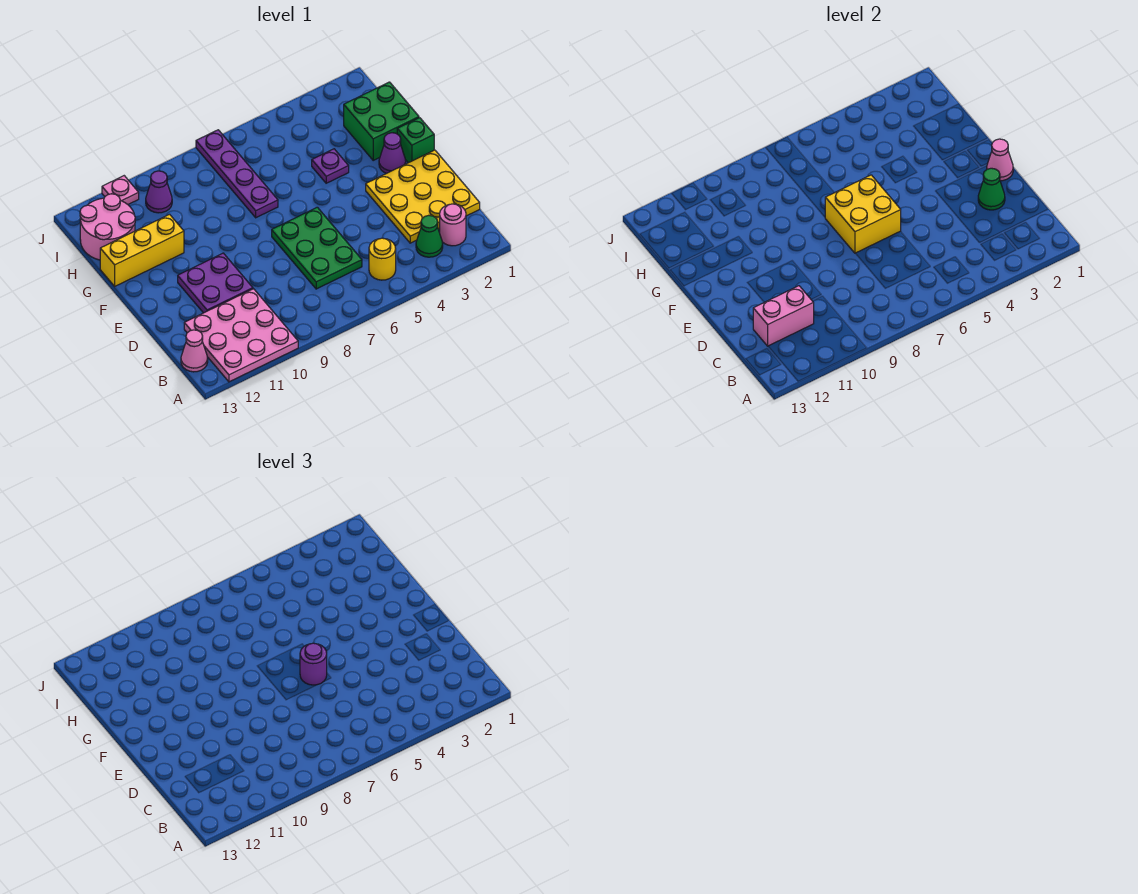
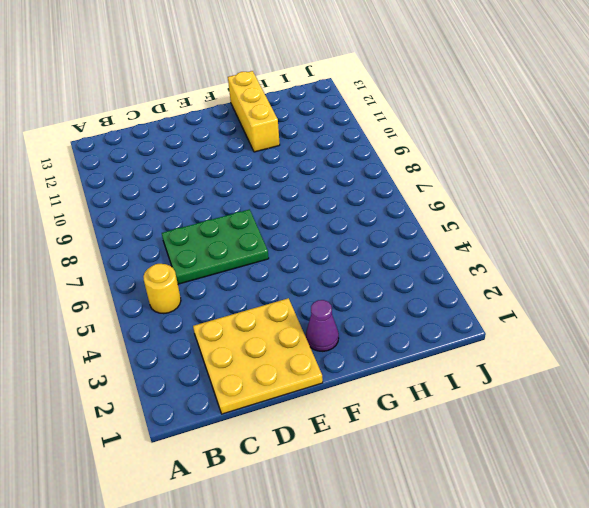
none -> pink 3x3 plate [184,289,298,382]
none -> pink 1x1 round brick [440,204,466,246]
none -> green 1x1 cone [416,215,443,257]

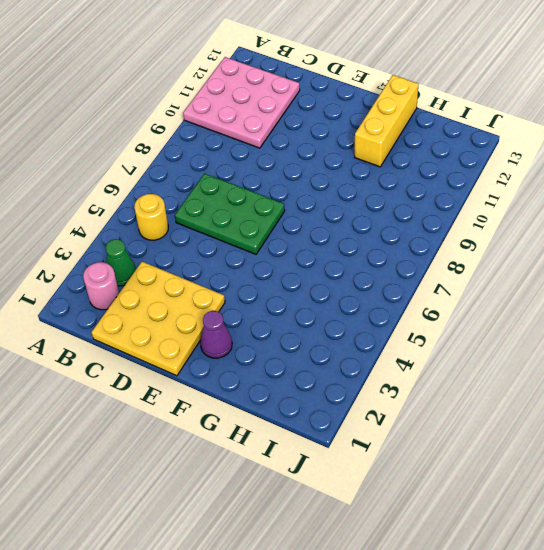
none -> pink 1x1 cone [181,330,208,372]
none -> purple 2x2 plate [178,253,253,313]
none -> green 1x1 brick [397,118,434,163]

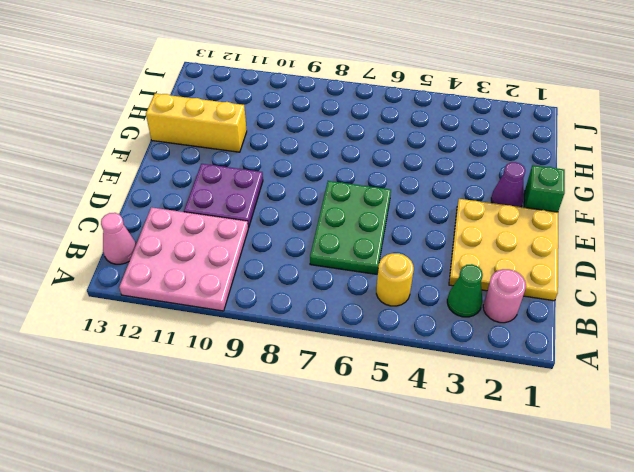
none -> green 2x2 brick [344,82,419,160]
none -> purple 1x1 plate [312,149,349,183]
none -> purple 1x4 plate [196,130,278,218]

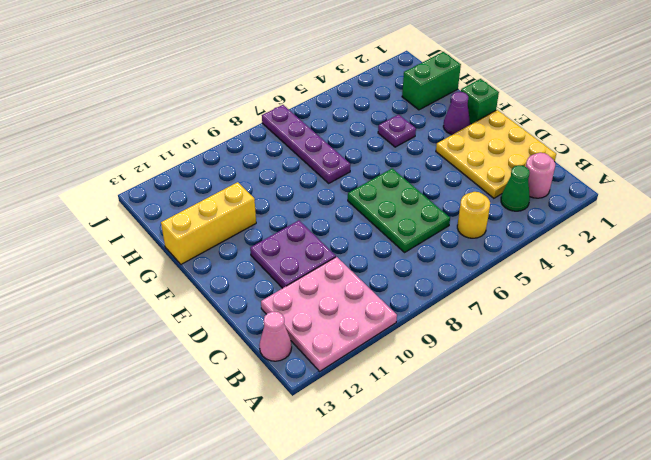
green 1x2 brick [402,52,461,110] -> green 2x2 brick [344,82,419,160]
none -> pink 2x2 round brick [80,194,135,260]
none -> purple 1x1 cone [146,171,172,213]
none -> pink 1x1 plate [102,176,139,204]

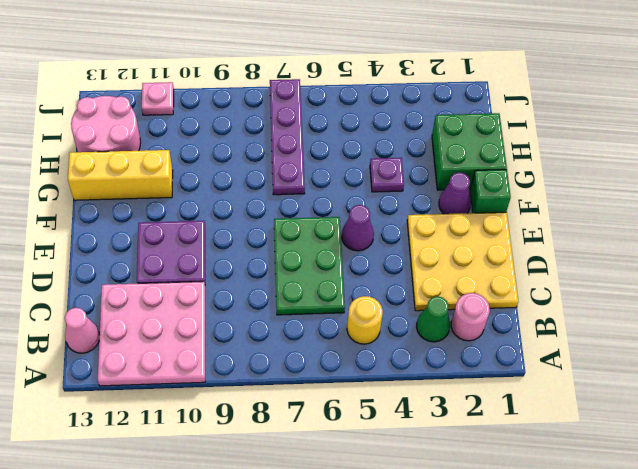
purple 1x1 cone [342,205,374,251] -> purple 1x1 cone moved to [146,171,172,213]
none -> pink 1x2 brick [753,286,814,346]
none -> green 1x1 cone [978,168,1005,210]
none -> pink 1x1 cone [987,139,1013,181]

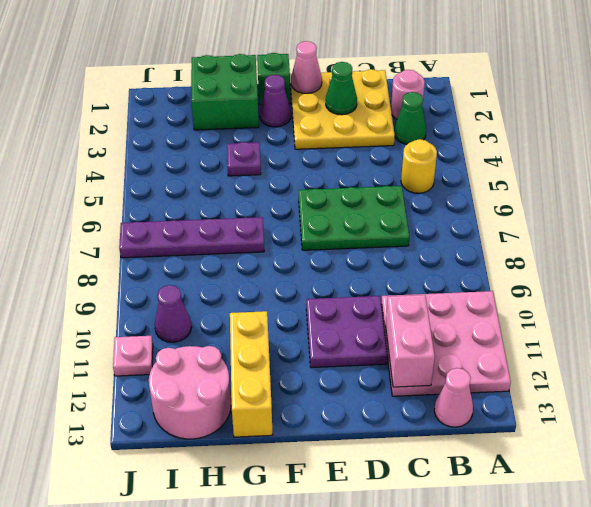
none -> yellow 2x2 brick [825,175,901,253]
none -> purple 1x1 round brick [300,643,327,685]

